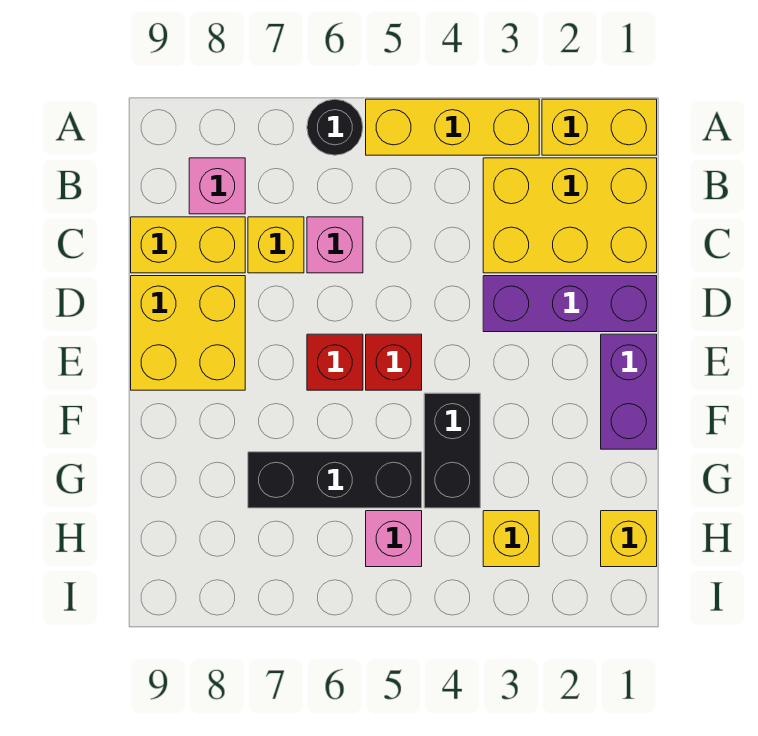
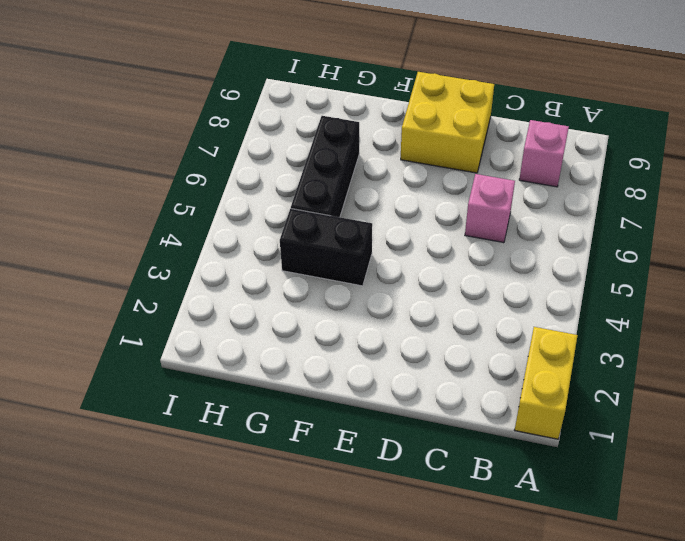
none -> yellow 1x3 brick [366,99,539,155]
none -> black 1x1 round brick [307,99,363,155]
none -> yellow 2x3 brick [483,158,657,273]

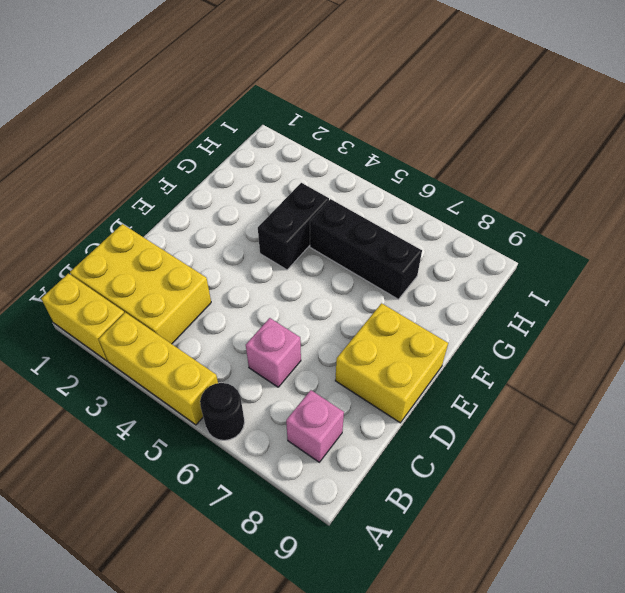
none -> yellow 1x1 brick [248,217,304,273]
none -> yellow 1x2 brick [131,217,245,273]
none -> purple 1x3 brick [483,276,657,332]

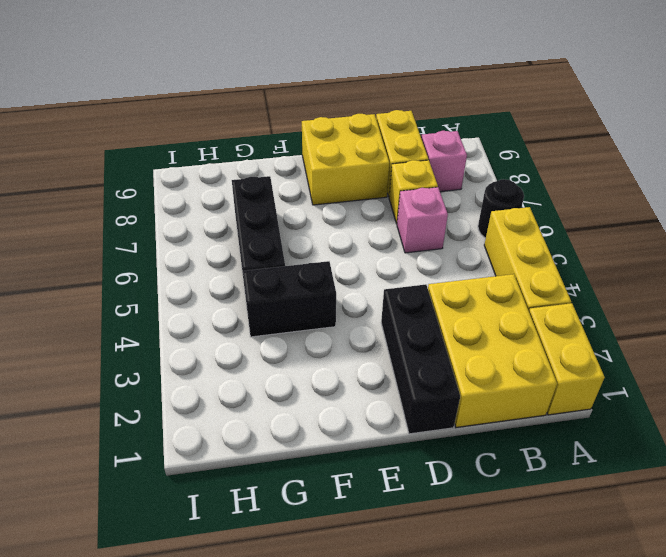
black 1x3 brick [381,284,460,434] -> purple 1x3 brick [483,276,657,332]
none -> purple 1x2 brick [601,334,657,449]
none -> red 1x1 brick [366,334,422,390]
none -> red 1x1 brick [307,334,363,390]

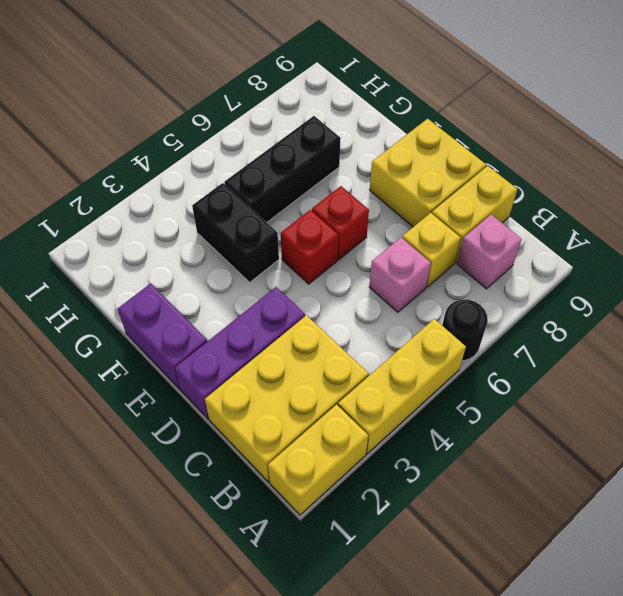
none -> yellow 1x1 brick [601,511,657,567]
none -> yellow 1x1 brick [483,511,539,567]
none -> pink 1x1 brick [366,511,422,567]

